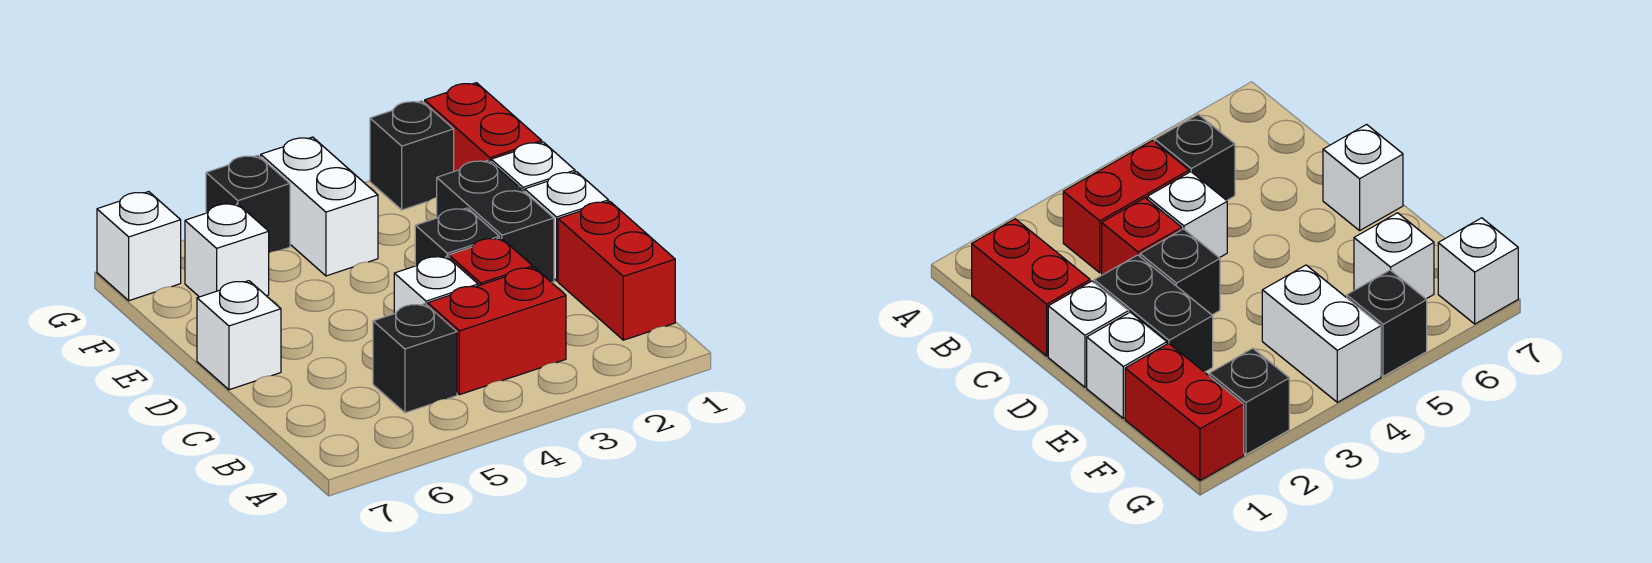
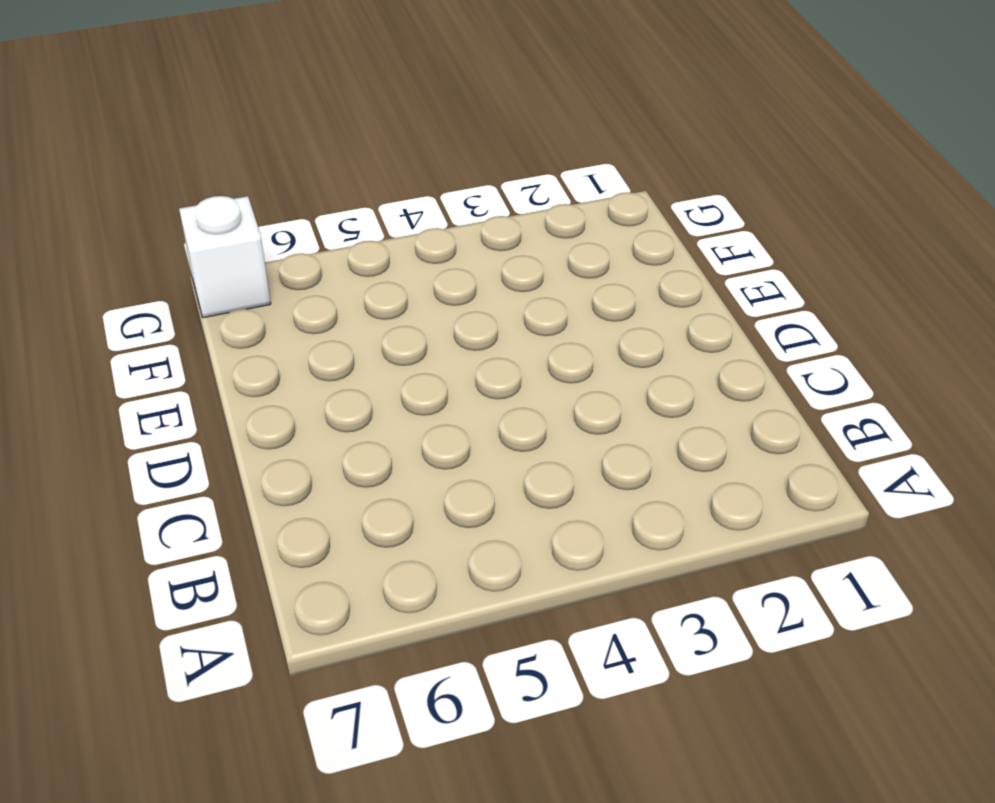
none -> red 1x2 brick [558,201,675,340]
none -> red 1x2 brick [428,267,566,395]
none -> black 1x1 brick [373,304,457,413]

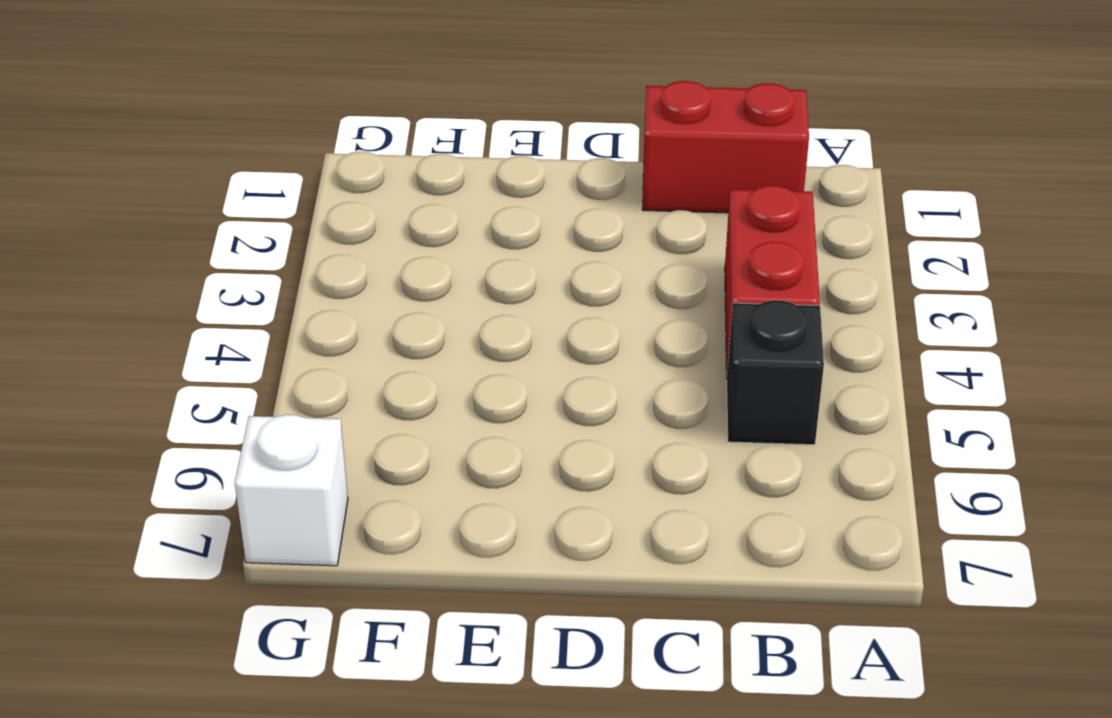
none -> red 1x1 brick [449,238,533,286]
none -> white 1x1 brick [394,256,478,314]
none -> white 1x1 brick [525,172,608,281]

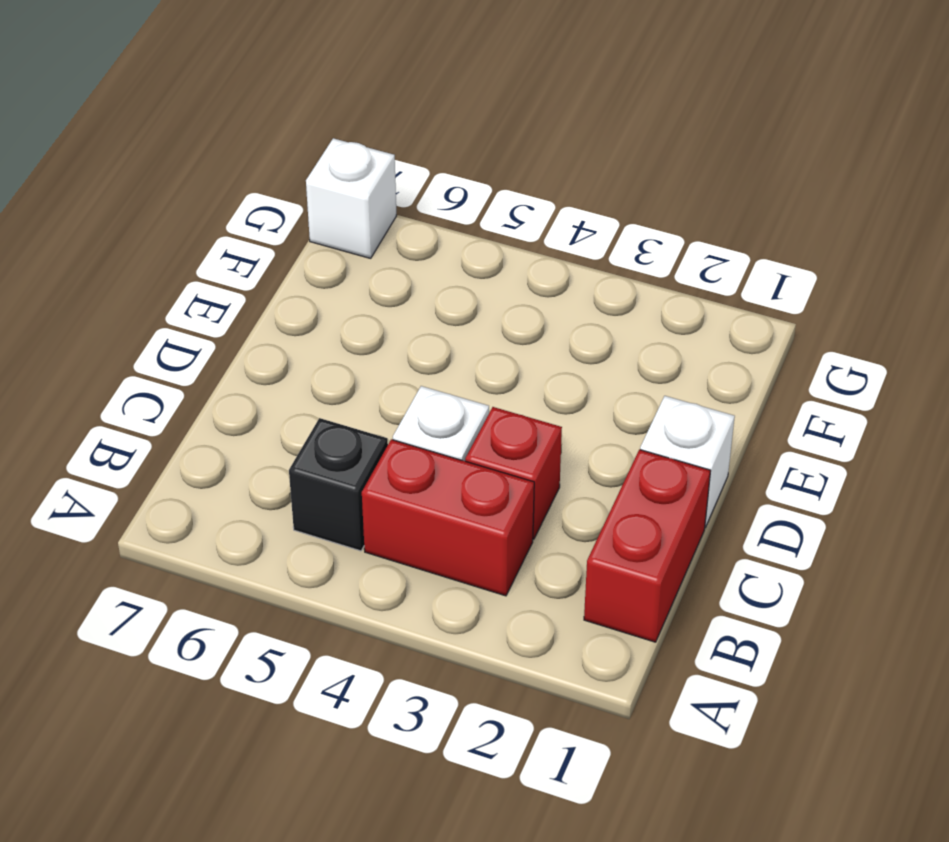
none -> black 1x2 brick [437,160,554,283]
none -> black 1x1 brick [415,208,499,266]
none -> white 1x1 brick [197,281,281,390]

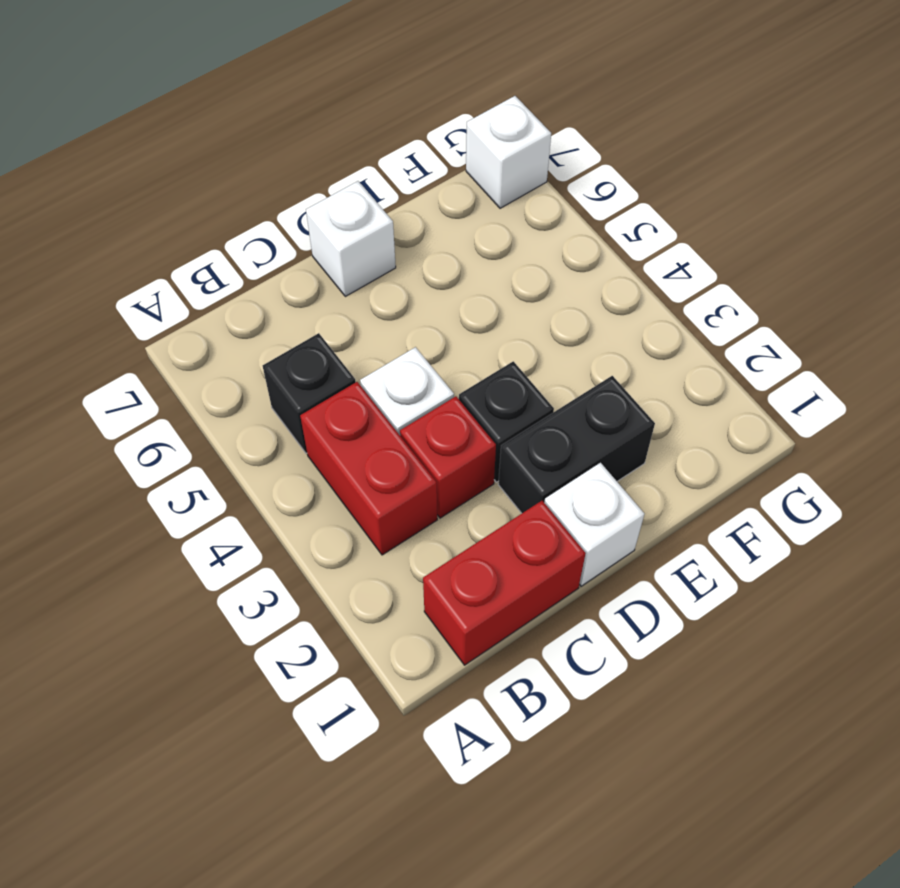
none -> white 1x1 brick [491,142,575,192]
none -> red 1x2 brick [425,83,542,171]
none -> white 1x2 brick [261,137,378,276]

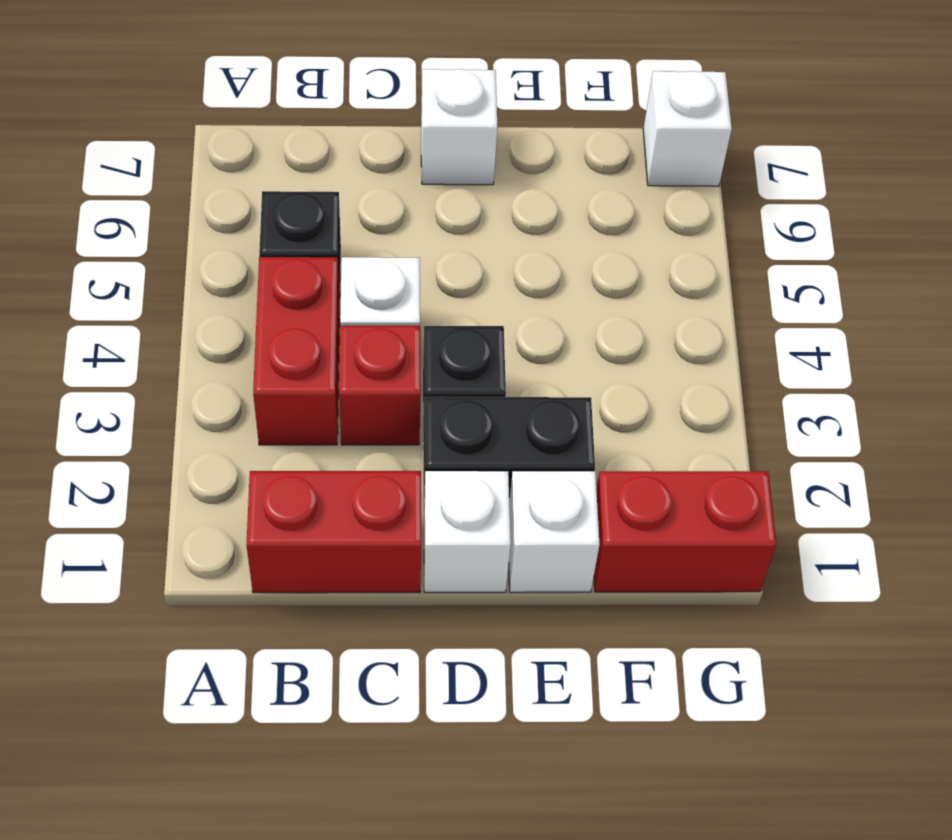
none -> white 1x2 brick [261,137,378,276]
none -> white 1x1 brick [185,203,269,297]
none -> black 1x1 brick [370,101,454,210]

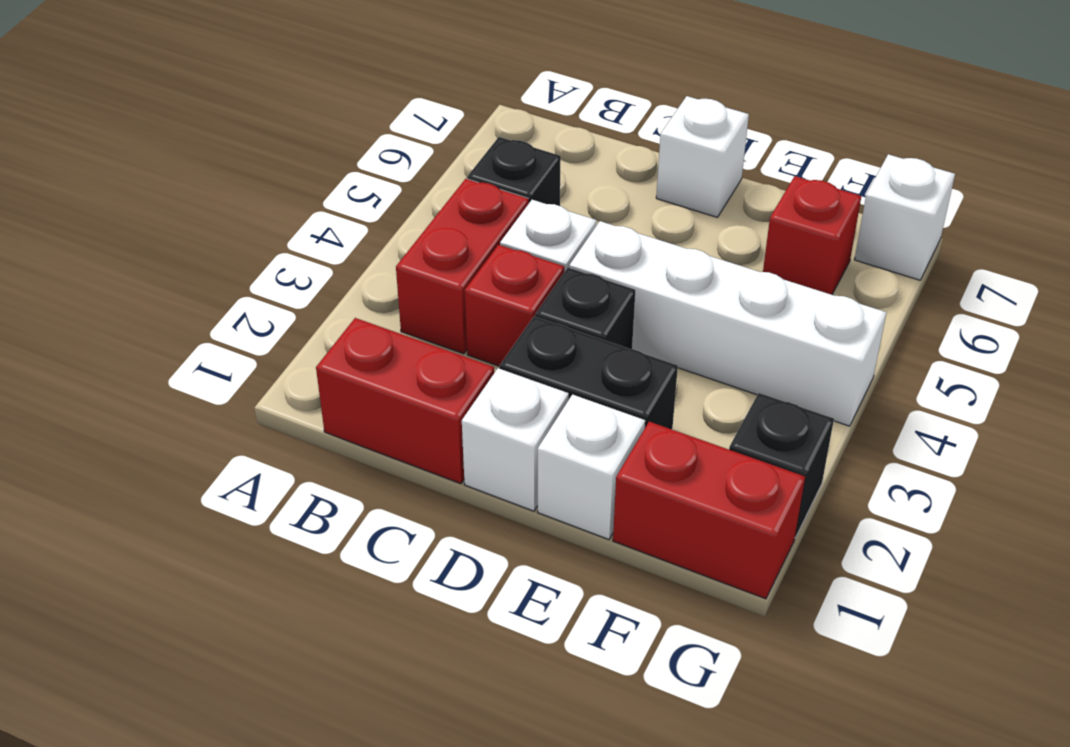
white 1x4 brick [569,221,887,426] -> white 1x2 brick [261,137,378,276]
red 1x1 brick [763,176,861,295] -> white 1x1 brick [185,203,269,297]
none -> black 1x1 brick [206,155,290,253]

